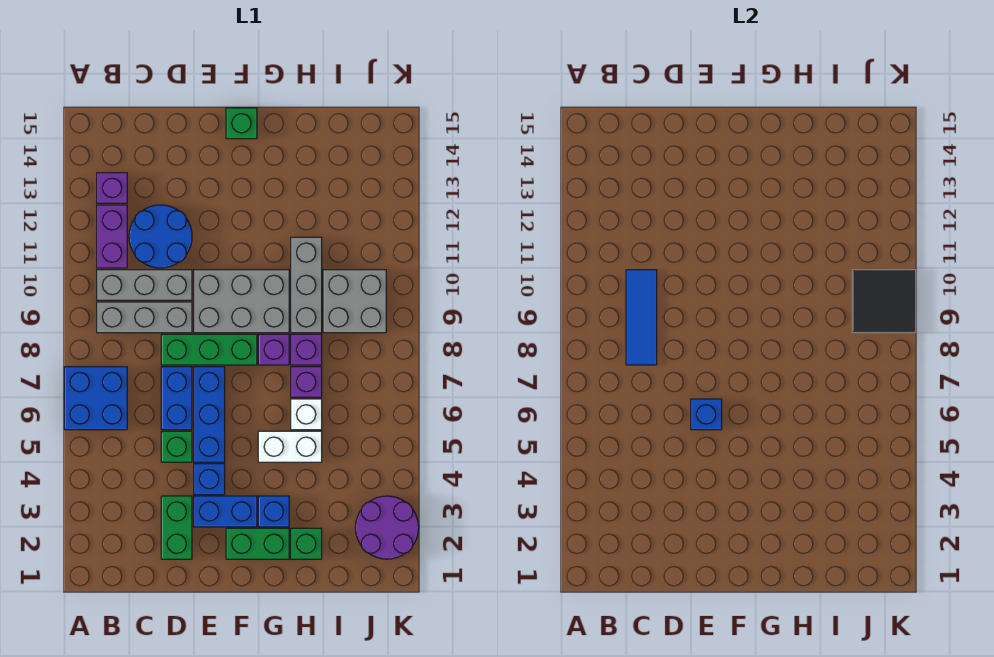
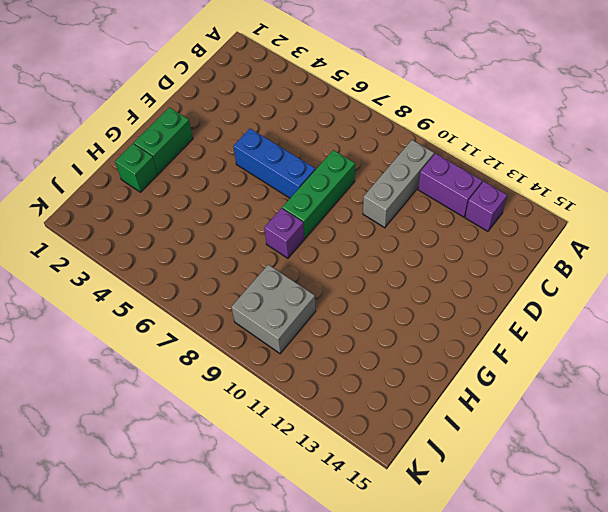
none -> blue 2x2 brick [64,367,127,430]
none -> grey 1x3 brick [97,302,192,333]
none -> blue 2x2 round brick [129,205,192,268]

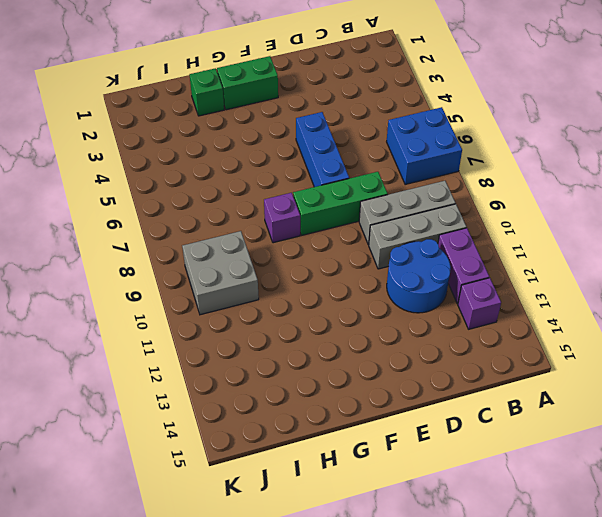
none -> green 1x2 brick [161,496,192,559]
none -> green 1x1 brick [161,431,192,462]
none -> blue 1x2 brick [161,367,192,430]

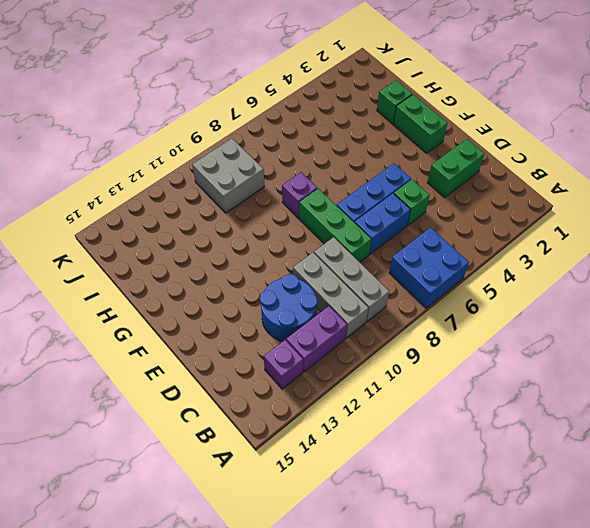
none -> blue 1x2 brick [194,496,257,527]
none -> blue 1x1 brick [194,464,225,495]
none -> grey 2x3 brick [194,270,289,333]

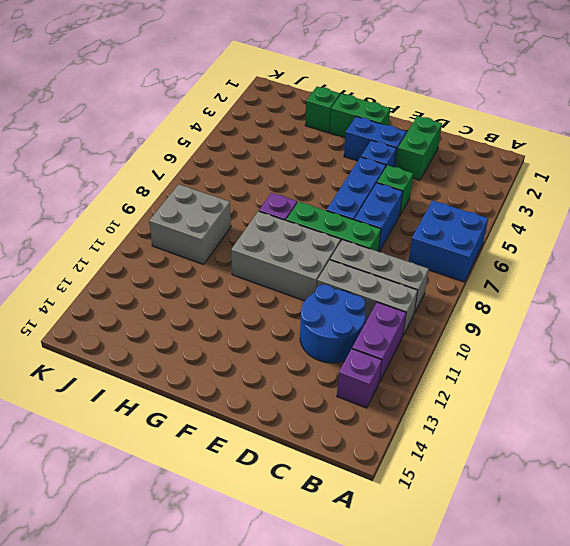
none -> green 1x1 brick [226,108,257,139]
none -> blue 1x1 brick [258,496,289,527]
none -> white 1x2 brick [258,431,322,462]

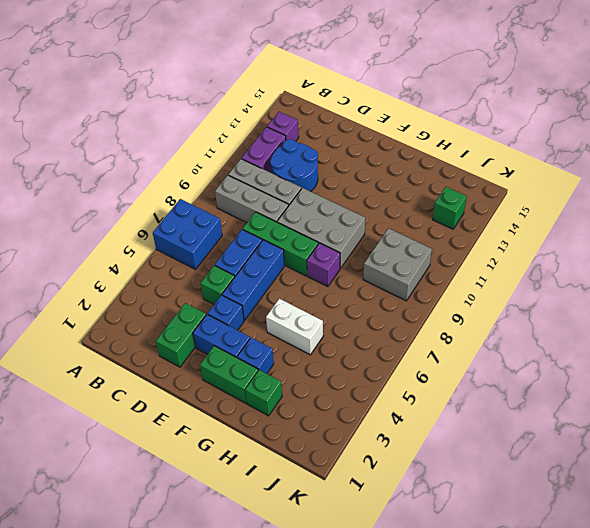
green 1x1 brick [433,187,467,229] -> green 1x1 brick moved to [226,108,257,139]
none -> white 1x1 brick [291,399,322,430]
none -> purple 1x1 brick [291,367,322,397]
none -> purple 1x1 brick [291,334,322,365]

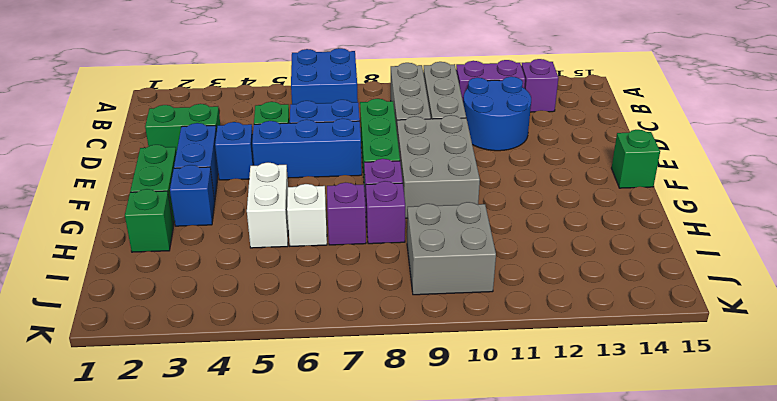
none -> grey 1x3 brick [291,237,322,333]
none -> purple 2x2 round brick [355,496,419,559]
none -> blue 1x3 tile [626,270,657,365]

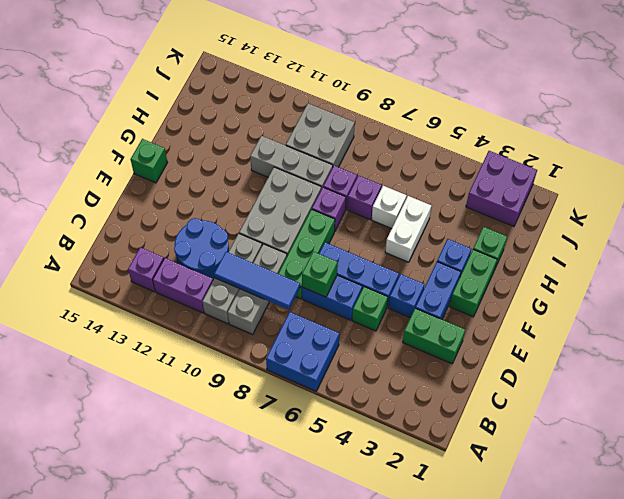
green 1x1 brick [302,252,338,297] -> none
purple 2x2 brick [466,151,537,226] -> purple 2x2 round brick [355,496,419,559]
none -> blue 1x1 brick [691,399,722,430]
none -> black 2x2 tile [852,270,916,333]

